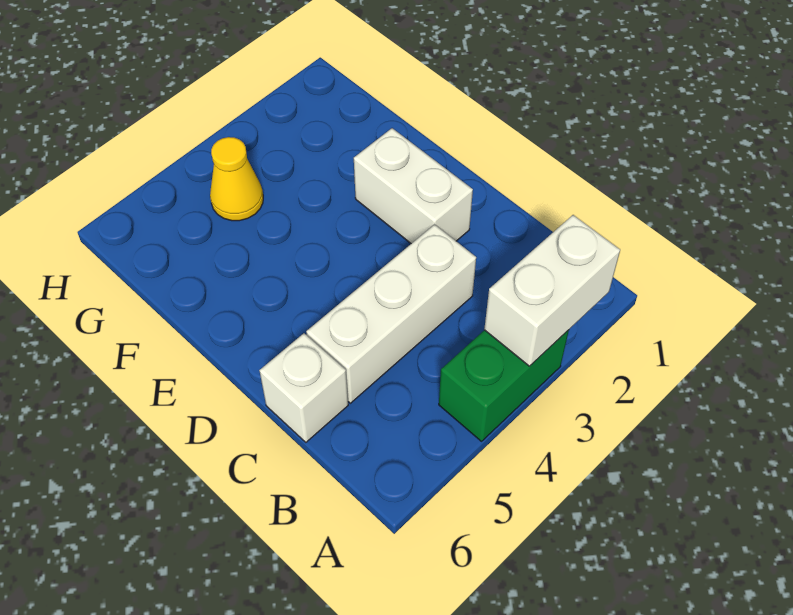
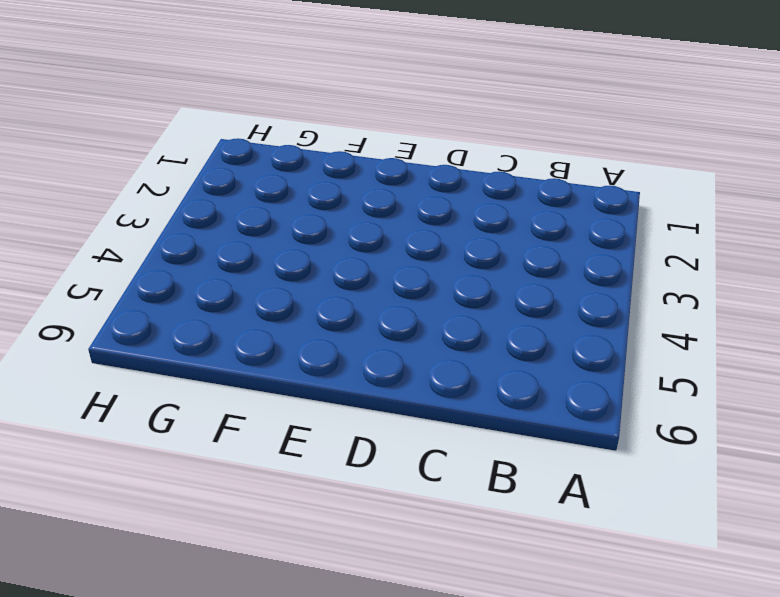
none -> green 1x2 brick [439,330,569,441]
none -> white 1x3 brick [306,224,476,403]

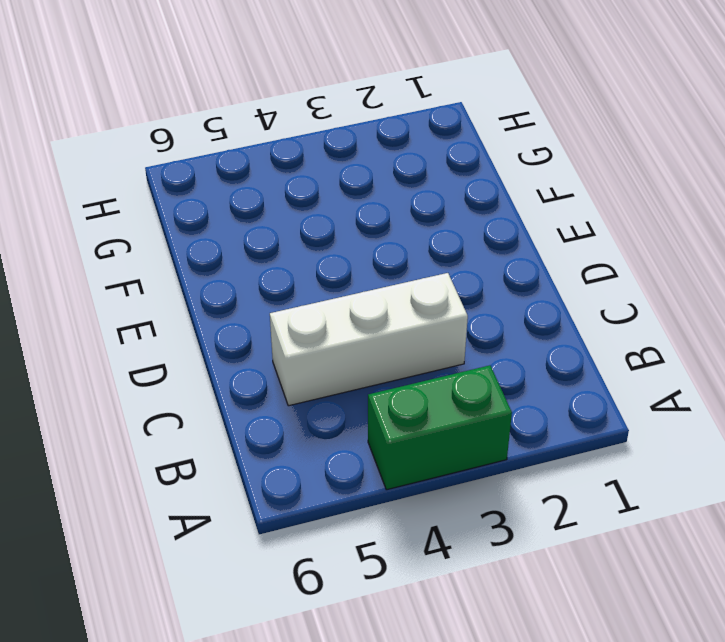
none -> white 1x1 brick [259,333,348,442]
none -> white 1x2 brick [354,128,473,244]

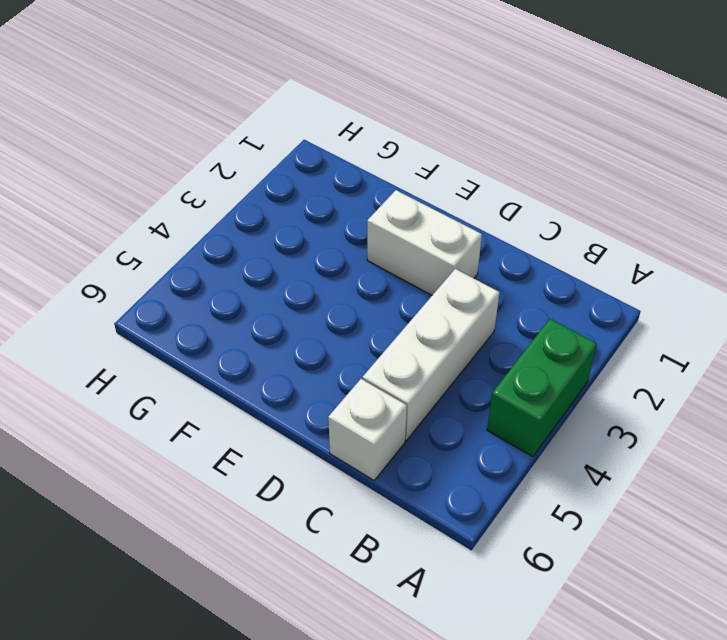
none -> yellow 1x1 cone [210,137,263,221]
none -> white 1x2 brick [484,215,620,366]

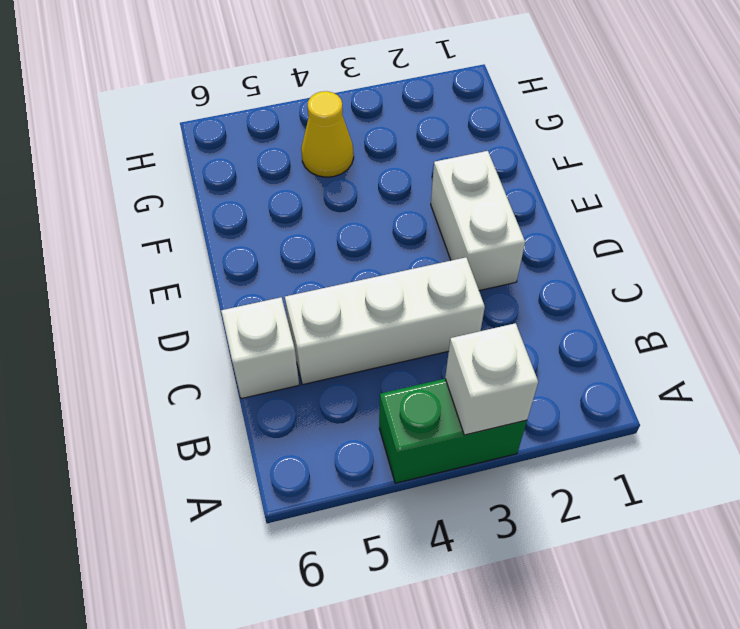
white 1x1 brick [445,323,538,435] -> white 1x2 brick [484,215,620,366]

